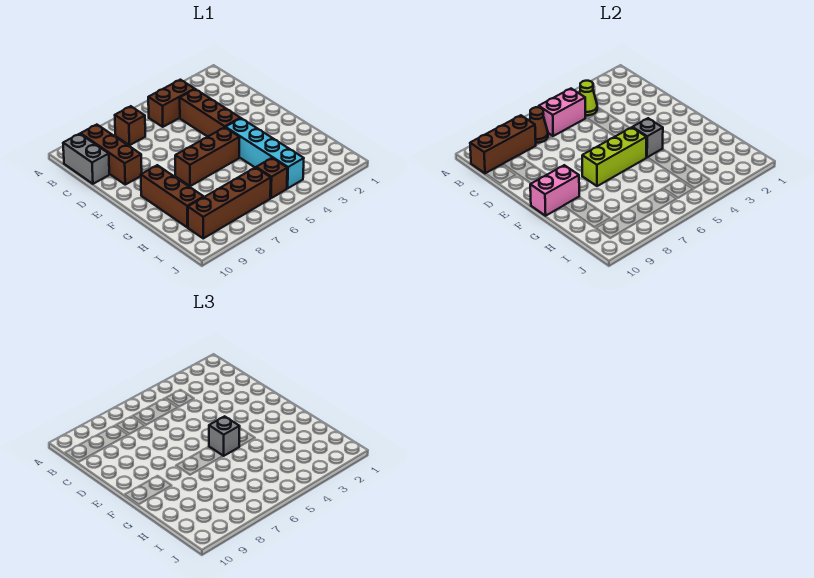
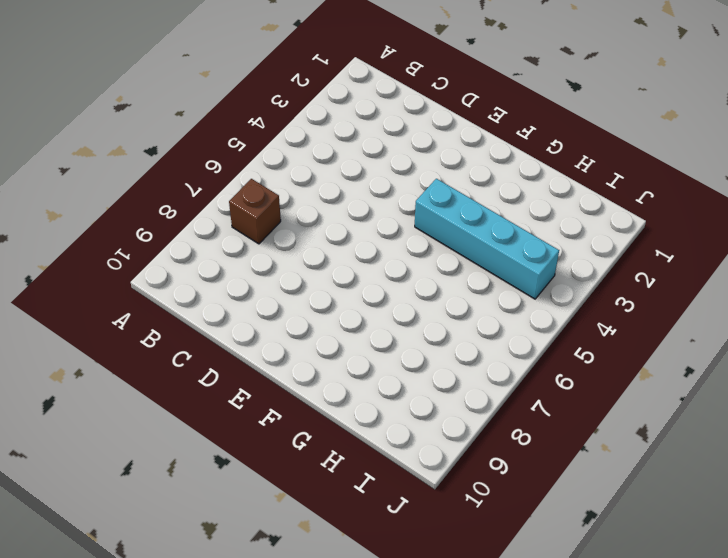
none -> brown 1x2 brick [148,80,194,127]
none -> brown 1x3 brick [81,125,142,185]
none -> grey 1x2 brick [63,134,109,184]

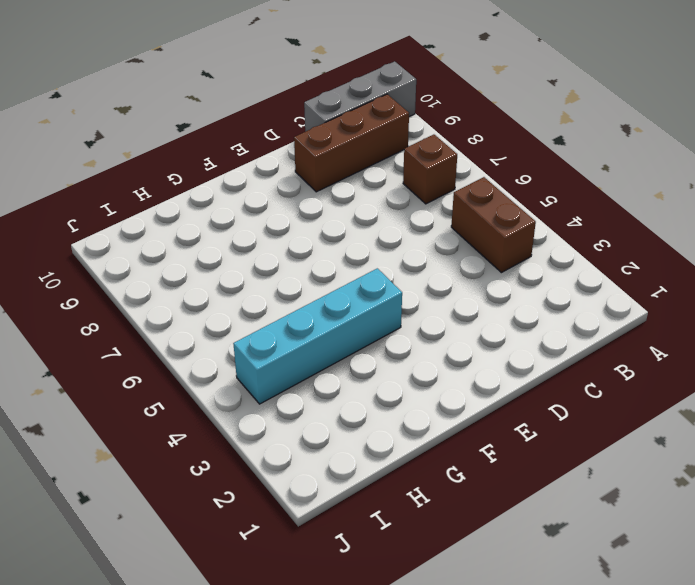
grey 1x3 brick [304,61,416,132] -> grey 1x2 brick [63,134,109,184]
none -> brown 1x3 brick [180,89,240,137]
none -> brown 1x3 brick [175,127,240,186]
none -> brown 1x3 brick [141,165,203,227]

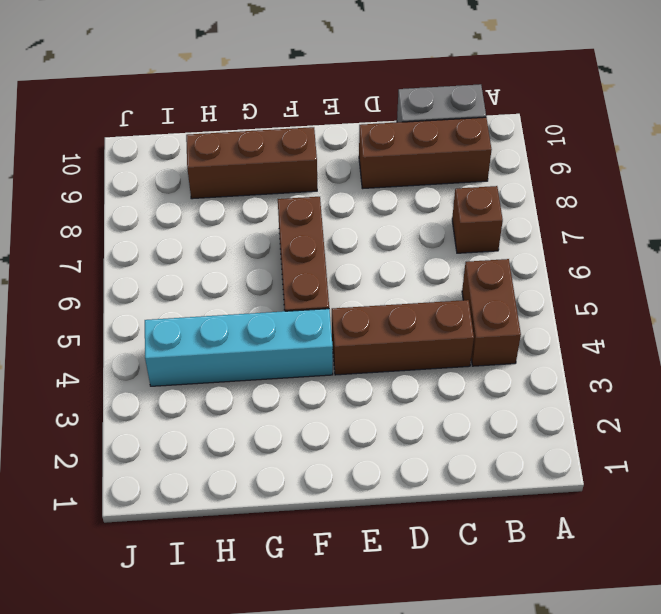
none -> brown 1x1 brick [256,158,287,198]
none -> brown 1x4 brick [188,168,271,238]
none -> lime 1x1 cone [579,81,597,115]

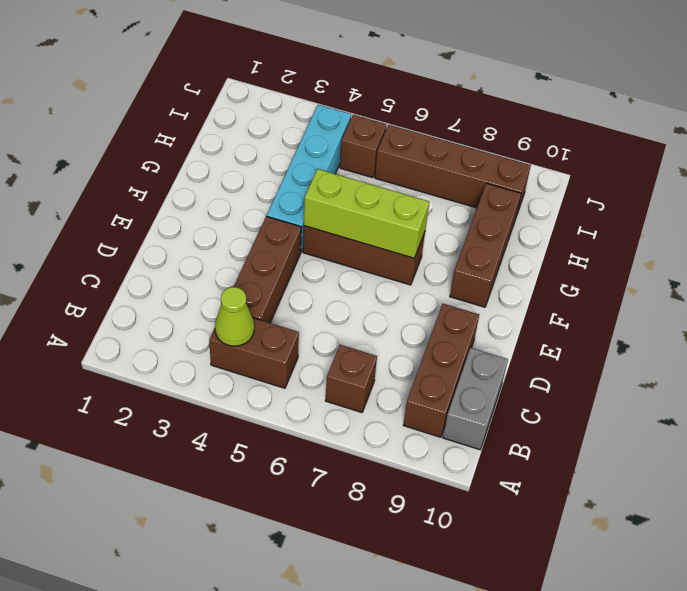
none -> pink 1x2 brick [539,89,585,136]
none -> brown 1x1 cone [530,107,548,143]
none -> brown 1x3 brick [470,115,536,174]

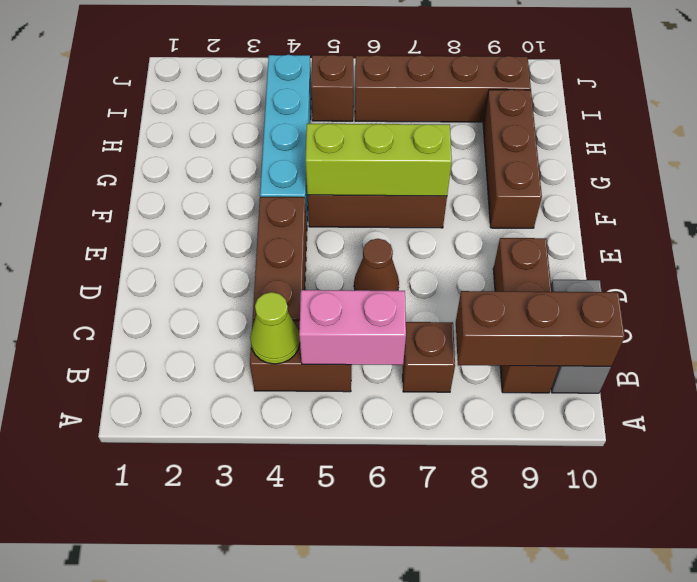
brown 1x1 cone [354,239,399,291] -> brown 1x1 cone moved to [530,107,548,143]
none -> grey 1x1 brick [632,118,663,157]
none -> pink 1x2 brick [530,165,579,216]
none -> grey 1x1 brick [209,416,240,456]

